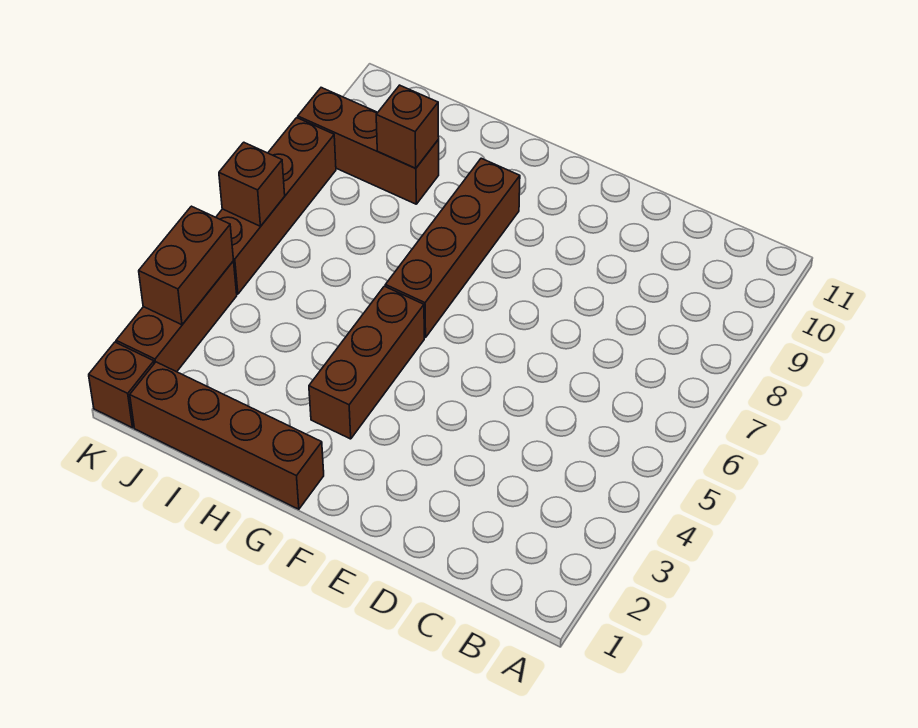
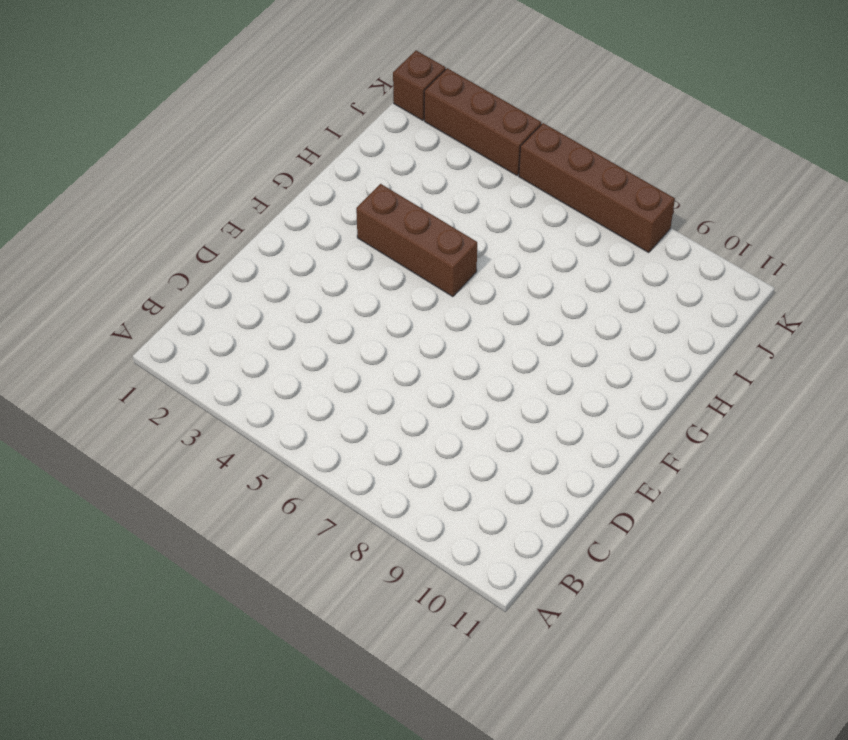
none -> brown 1x4 brick [130,362,324,509]
none -> brown 1x4 brick [385,158,520,338]

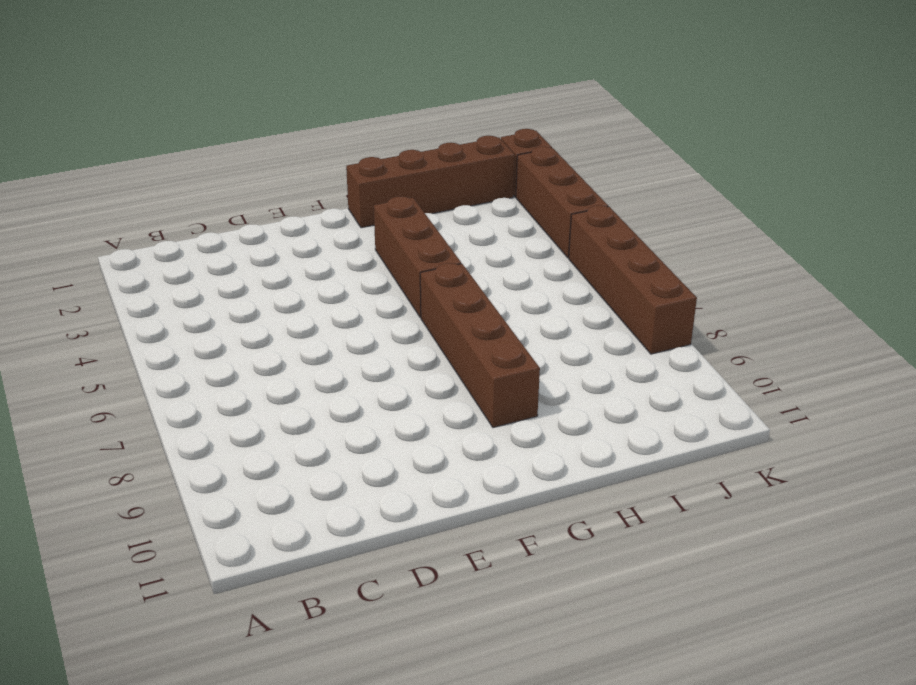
none -> brown 1x3 brick [298,88,439,204]
none -> brown 1x1 brick [376,85,439,168]

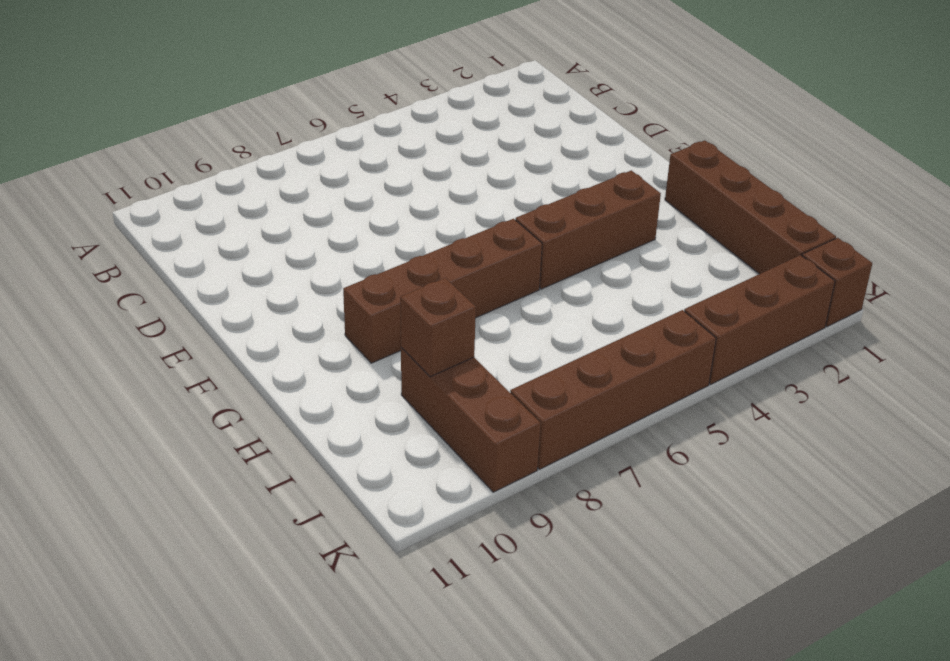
none -> brown 1x2 brick [139,206,233,325]
none -> brown 1x1 brick [219,142,285,226]

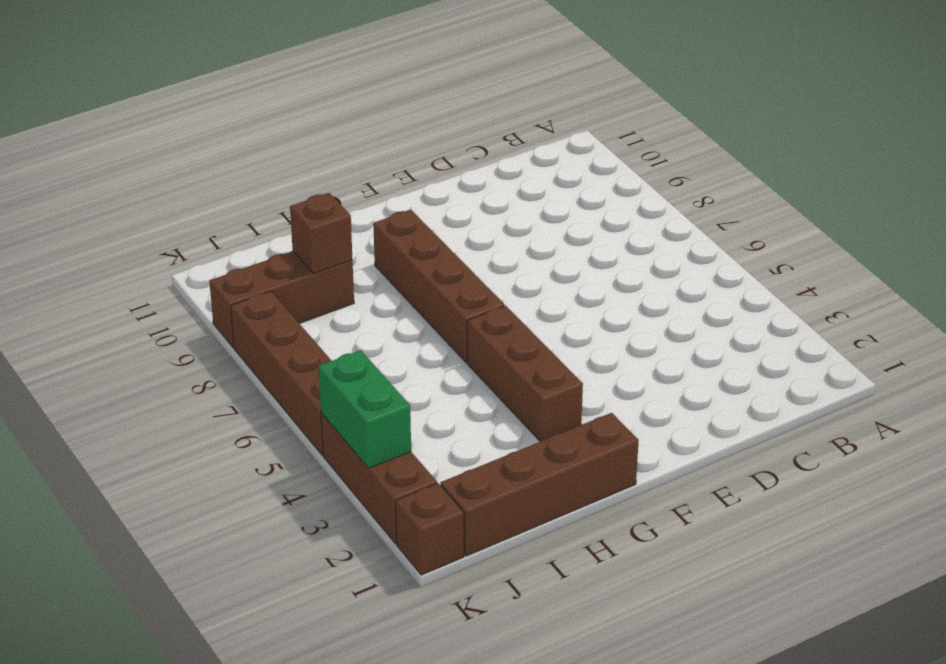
green 1x2 brick [318,350,411,468] -> brown 1x2 brick [139,206,233,325]
none -> brown 1x1 brick [219,142,285,226]

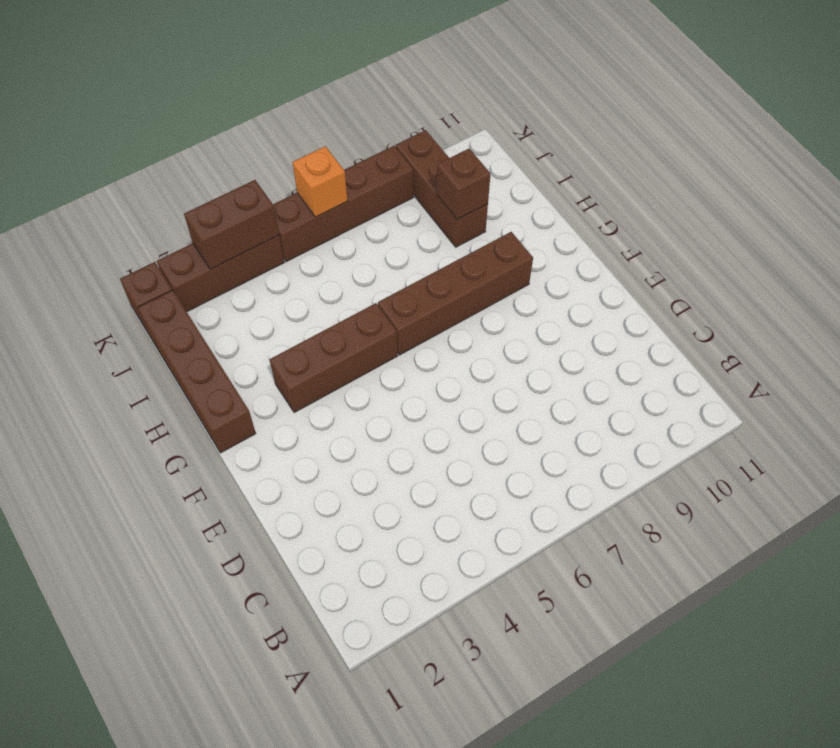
orange 1x1 brick [293,146,348,217] -> brown 1x1 brick [219,142,285,226]

